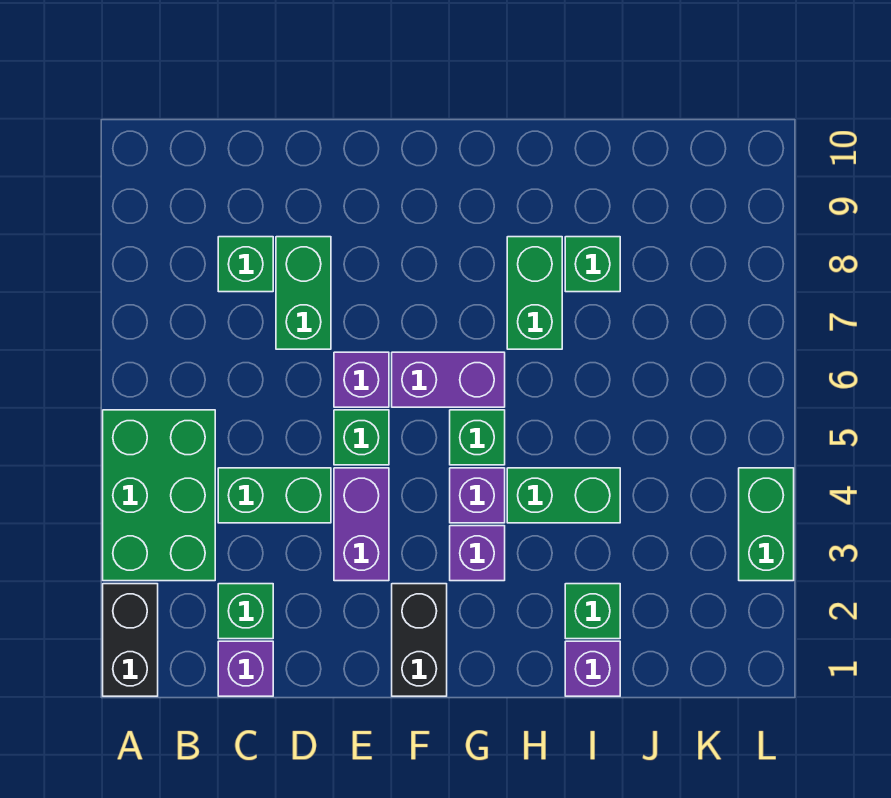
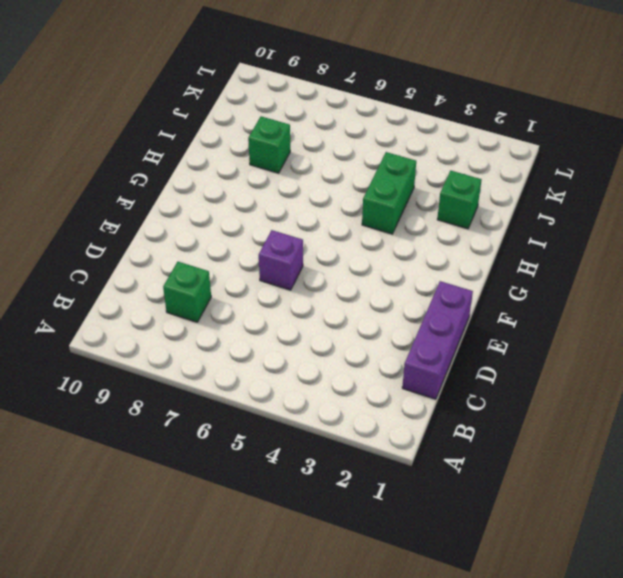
purple 1x3 brick [402,281,473,399] -> purple 1x1 brick [218,641,273,696]
none -> black 1x2 brick [103,584,158,696]
none -> green 2x3 brick [103,410,215,581]
none -> green 1x1 brick [218,584,273,639]

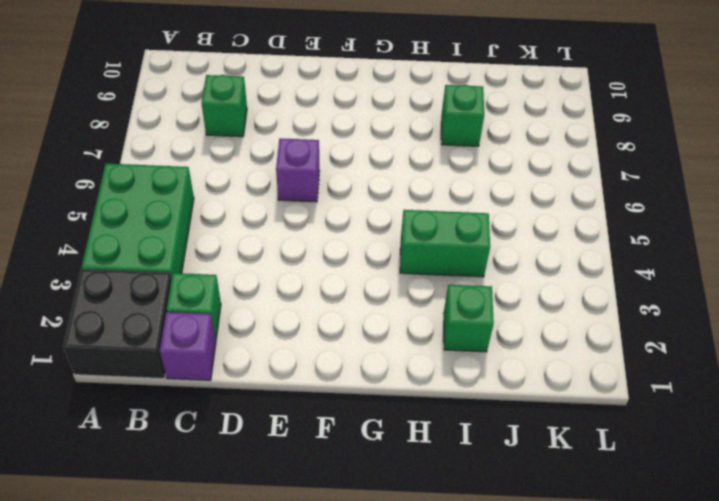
black 2x2 brick [63,269,172,378] -> black 1x2 brick [103,584,158,696]
none -> green 1x2 brick [218,468,331,523]
none -> green 1x2 brick [276,237,331,349]
none -> purple 1x2 brick [334,468,389,581]

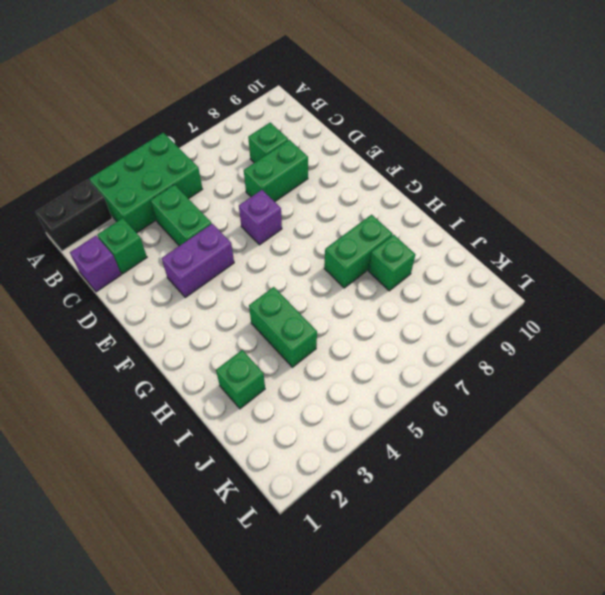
none -> green 1x1 brick [334,410,389,465]
none -> black 1x2 brick [392,584,447,696]
none -> purple 1x2 brick [392,352,505,407]

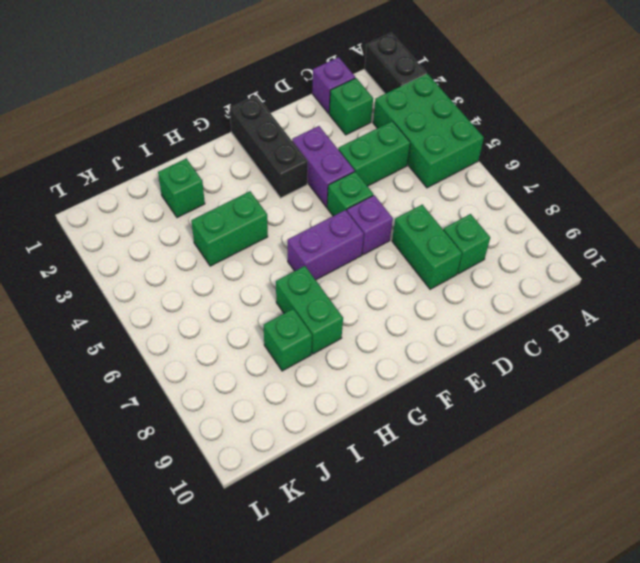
black 1x3 brick [230,95,308,198] -> black 1x2 brick [392,584,447,696]
none -> purple 1x1 brick [450,526,505,581]
none -> purple 1x1 brick [450,468,505,523]
none -> green 1x1 brick [450,410,505,465]

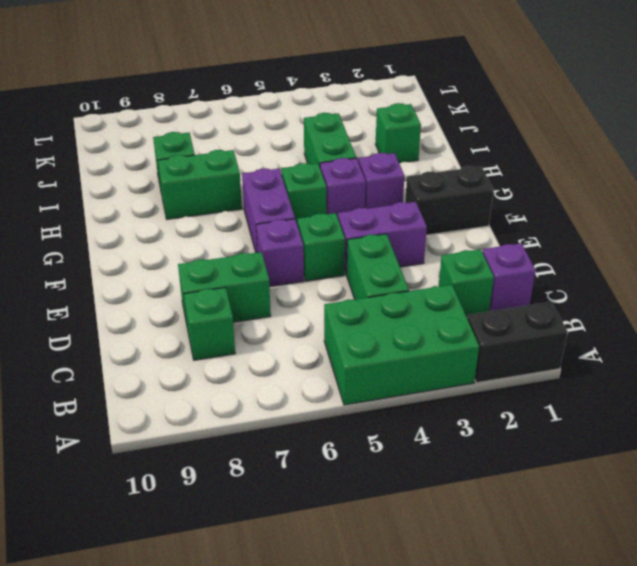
none -> purple 1x1 brick [565,641,620,696]
none -> green 1x2 brick [739,468,794,581]

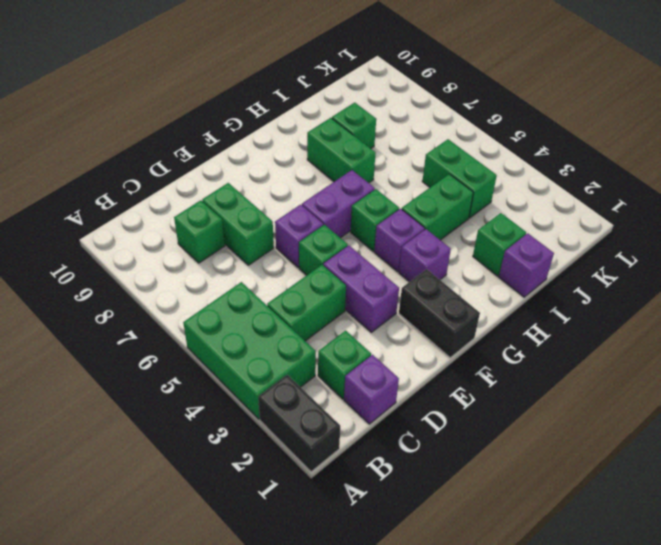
green 1x2 brick [422,139,497,218] -> green 1x2 brick moved to [739,468,794,581]

